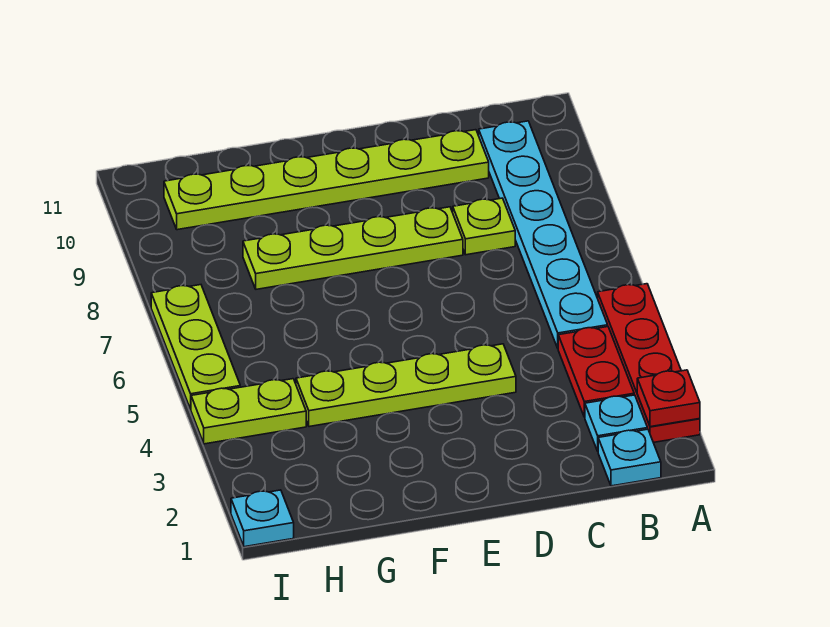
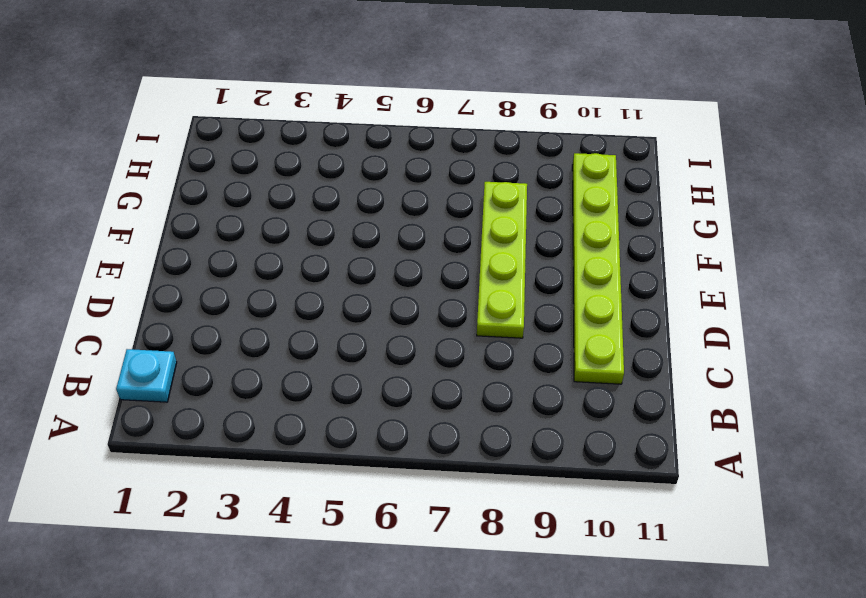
none -> red 1x4 plate [598,284,700,443]
none -> cyan 1x1 plate [585,395,648,451]
none -> red 1x2 plate [558,327,634,417]

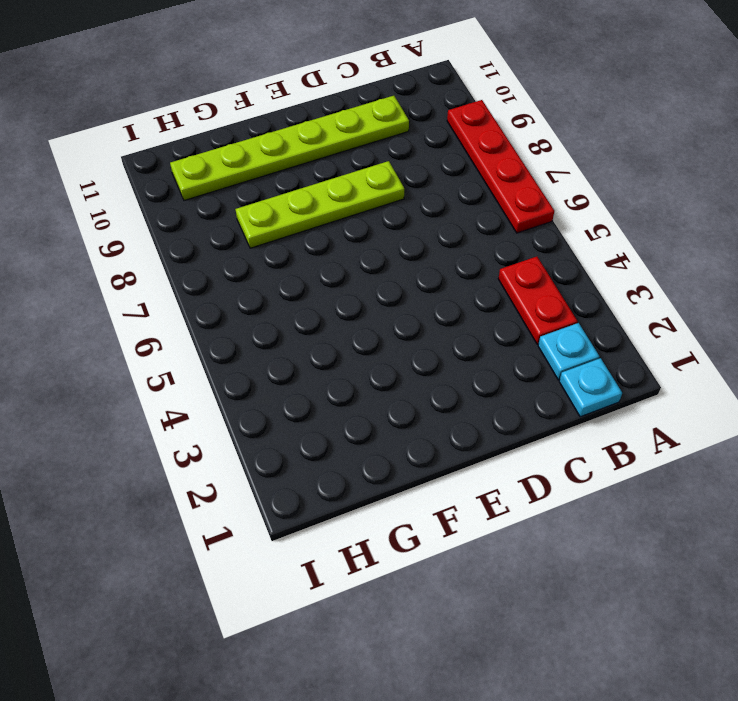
red 1x4 plate [447,100,554,233] -> red 1x4 plate moved to [598,284,700,443]
none -> cyan 1x6 plate [479,121,608,348]
none -> lime 1x1 plate [453,198,515,255]
none -> lime 1x4 plate [296,344,516,427]

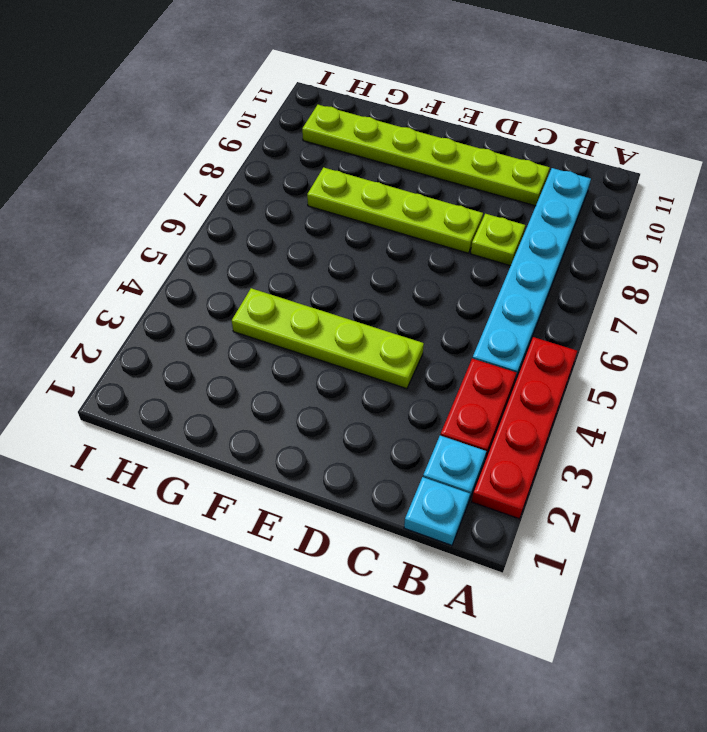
none -> lime 1x2 plate [191,379,306,444]
none -> cyan 1x1 plate [231,490,294,547]
none -> lime 1x3 plate [151,285,240,409]

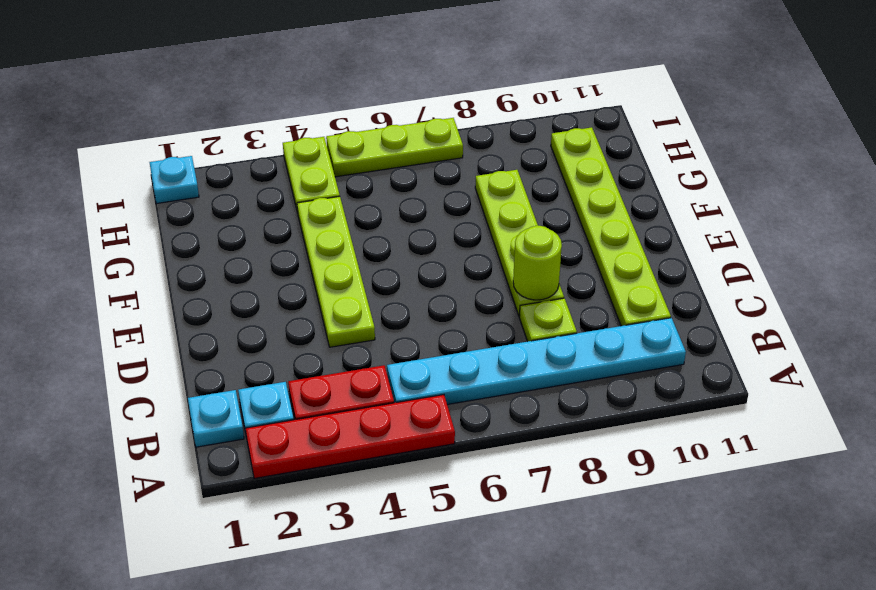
lime 1x1 round brick [513,226,562,300] -> none
none -> red 1x1 plate [637,370,700,427]

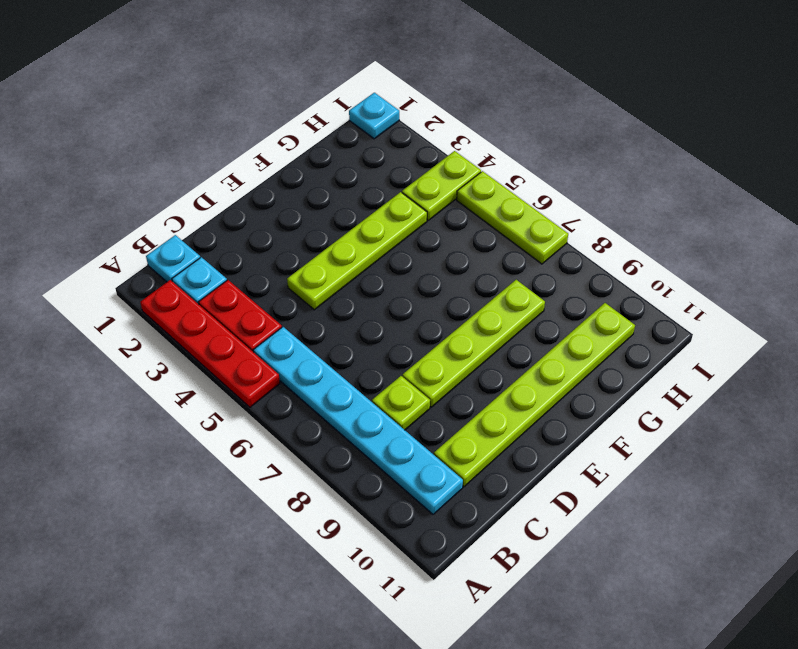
none -> red 1x1 plate [637,370,700,427]

